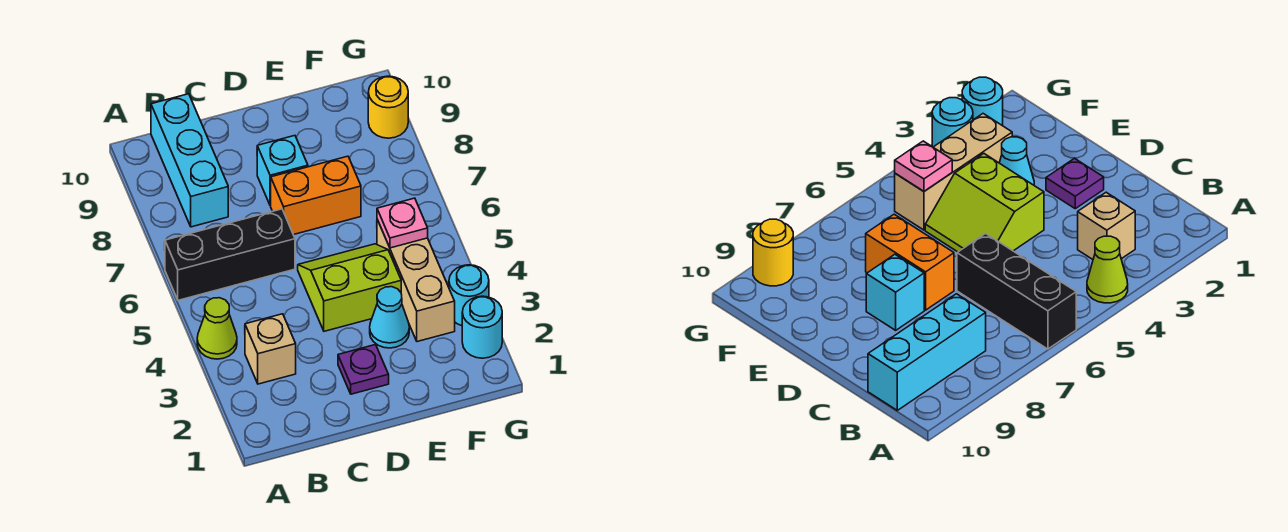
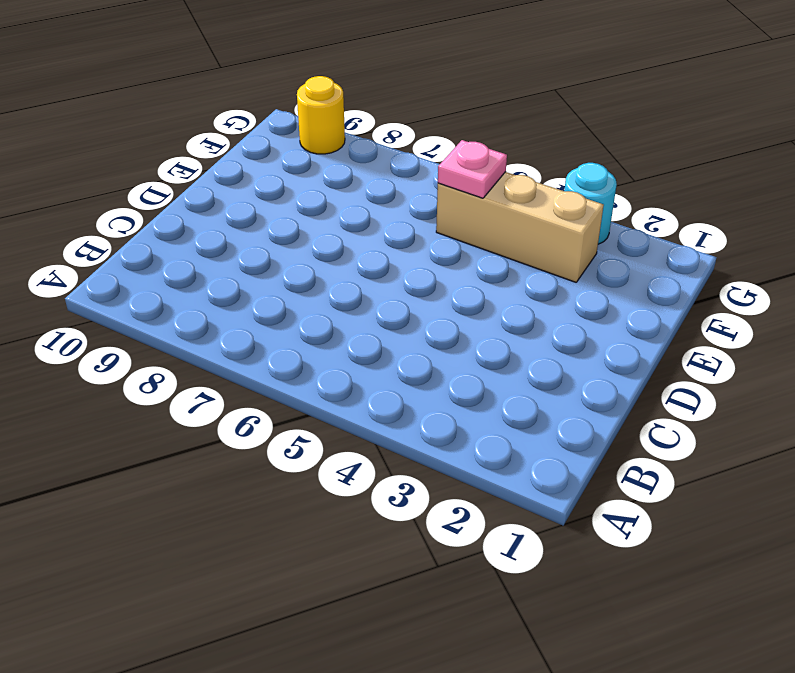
none -> lime 1x1 cone [197,298,237,359]
none -> black 1x3 brick [165,209,295,300]
none -> tan 1x1 brick [245,314,296,384]

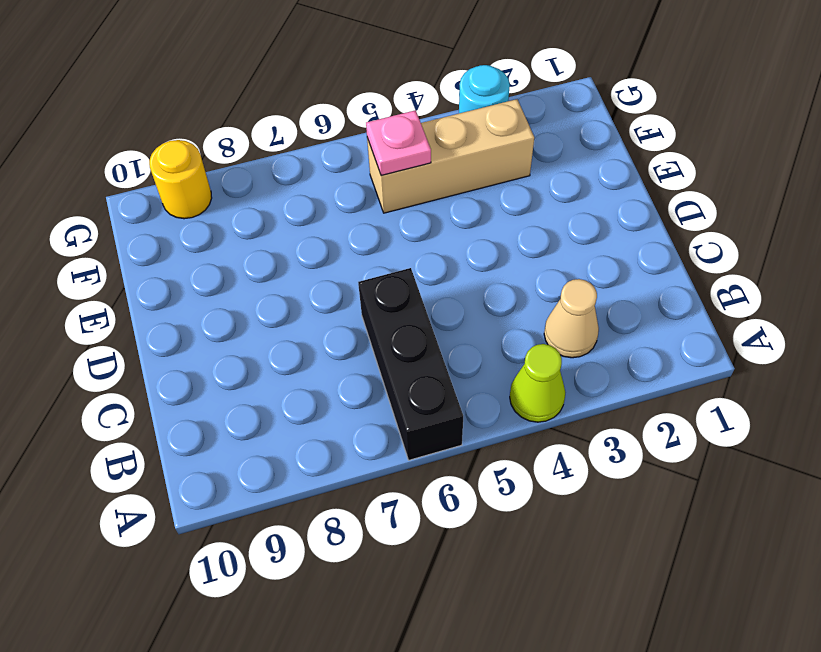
tan 1x1 cone [544,279,599,358] -> tan 1x1 brick [245,314,296,384]
none -> cyan 1x3 brick [151,94,228,227]
none -> purple 1x1 plate [338,345,389,394]
none -> lime 2x2 slope [298,244,401,331]

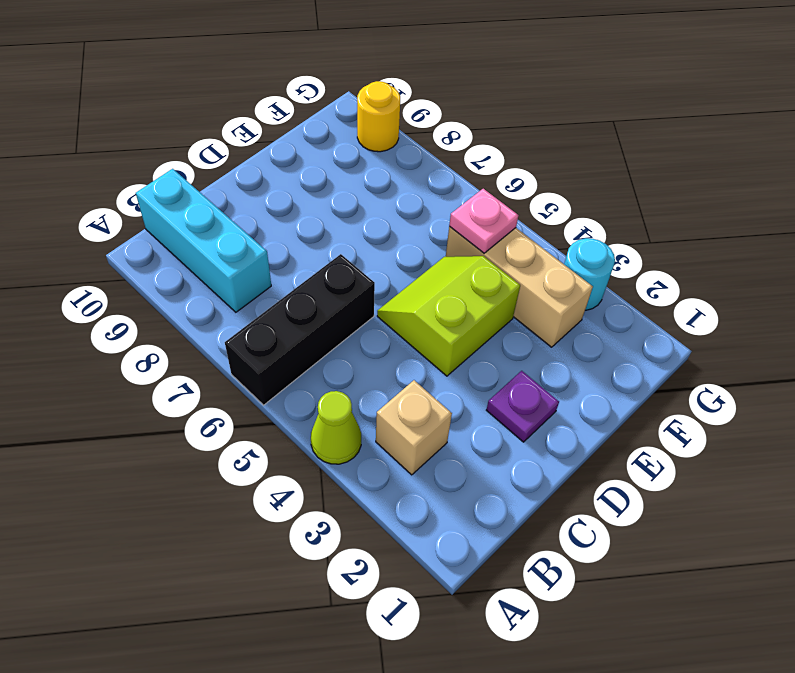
none -> orange 1x2 brick [271,156,361,235]
none -> cyan 1x1 brick [257,136,308,206]
none -> cyan 1x1 cone [370,287,409,348]

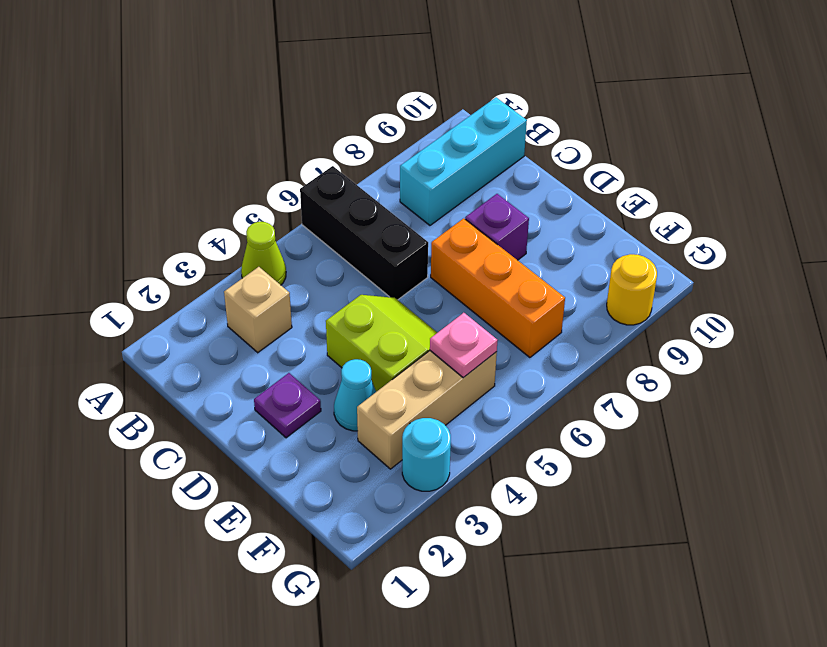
orange 1x3 brick [431,218,565,358] -> orange 1x2 brick [271,156,361,235]
purple 1x1 brick [465,194,529,260] -> cyan 1x1 brick [257,136,308,206]
none -> cyan 1x1 round brick [462,296,502,358]

